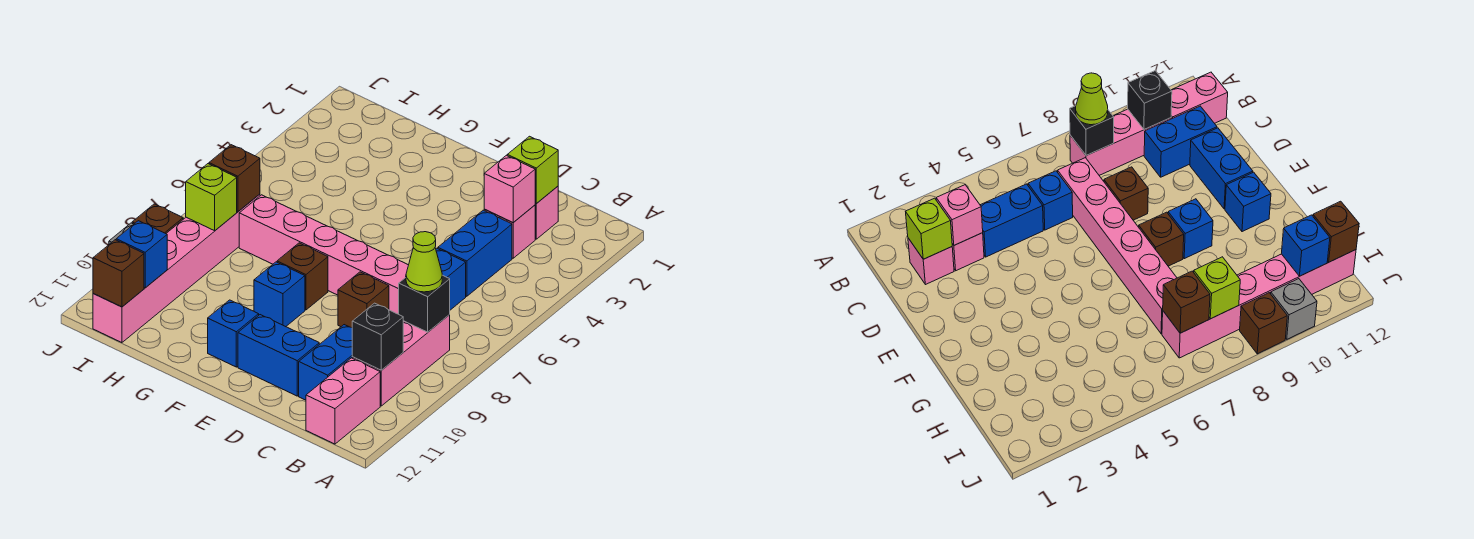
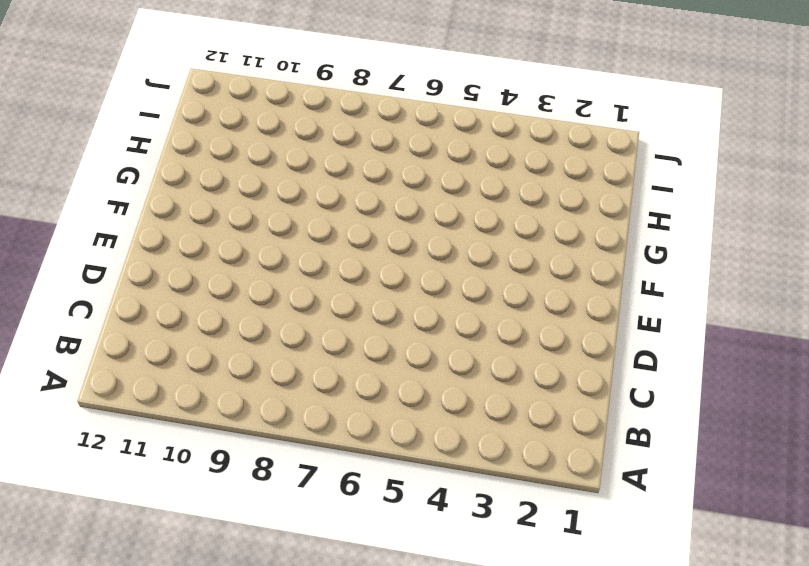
none -> pink 1x3 brick [352,314,450,406]
none -> pink 1x2 brick [306,358,380,444]
none -> pink 1x1 brick [535,186,558,239]

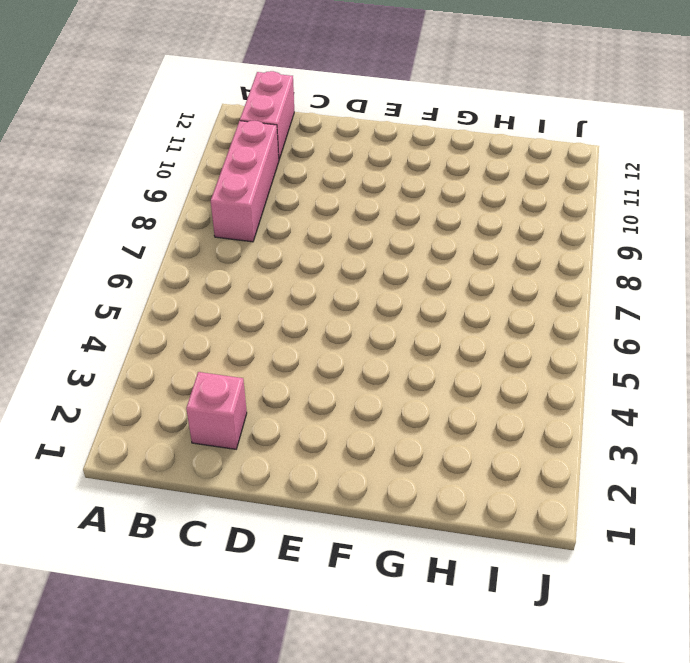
none -> pink 1x1 brick [484,205,535,258]
none -> blue 1x2 brick [438,210,512,296]
none -> blue 1x1 brick [436,248,466,310]

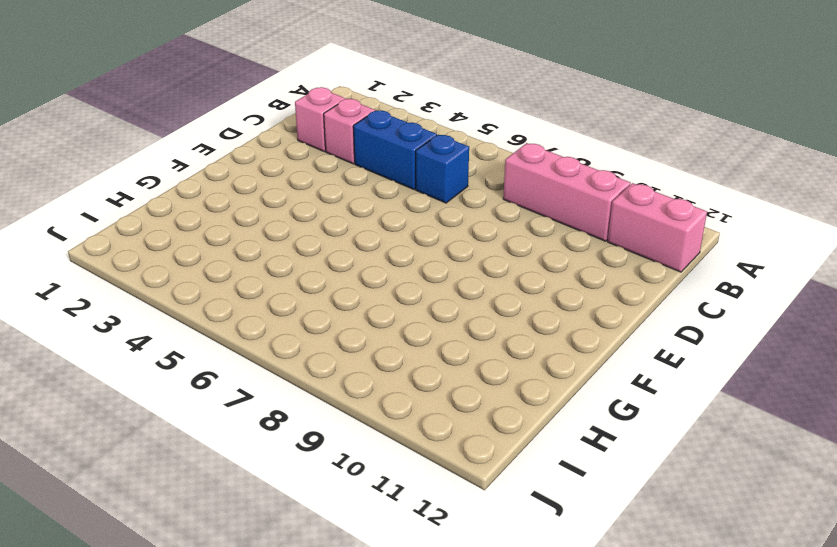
none -> pink 1x6 brick [239,195,408,314]
none -> blue 1x2 brick [299,325,352,400]
none -> brown 1x1 brick [338,272,389,328]

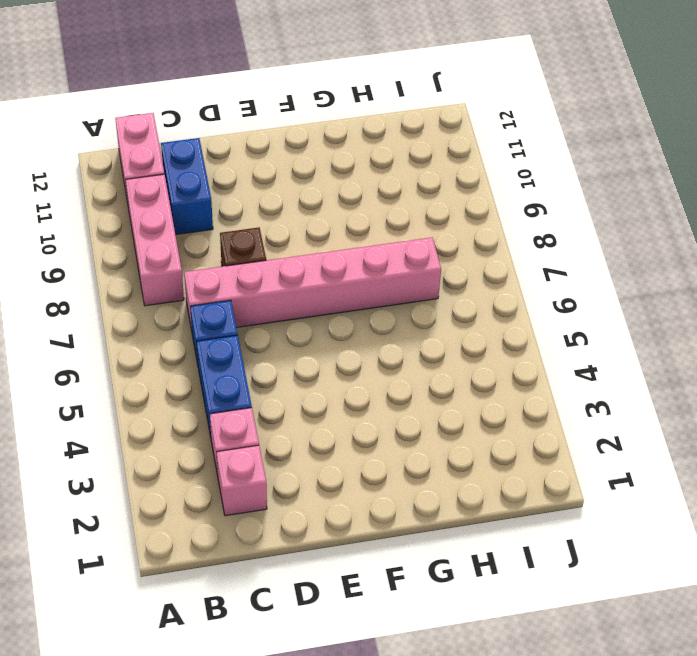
none -> blue 1x2 brick [238,315,319,396]
none -> brown 1x1 brick [277,243,328,310]
none -> blue 1x1 brick [254,262,305,327]

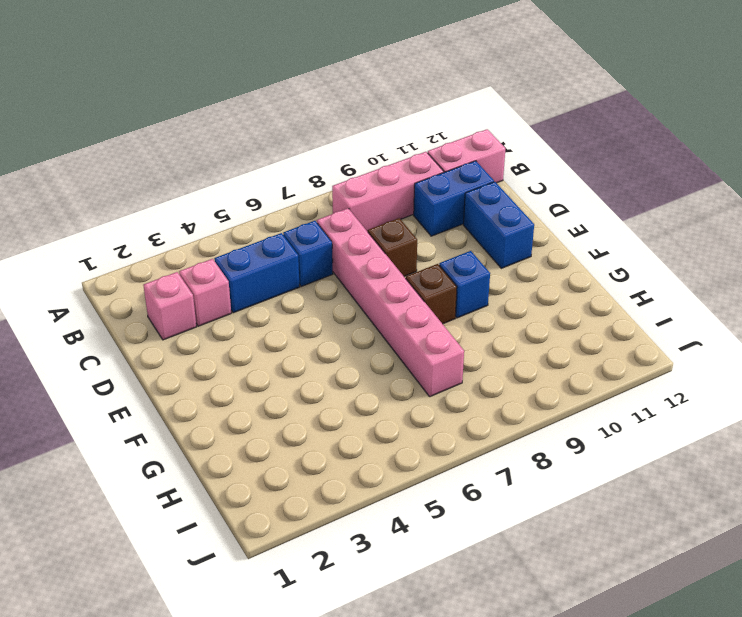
none -> blue 1x1 brick [208,300,259,367]
none -> pink 1x6 brick [93,194,260,343]
none -> brown 1x1 brick [132,204,183,234]

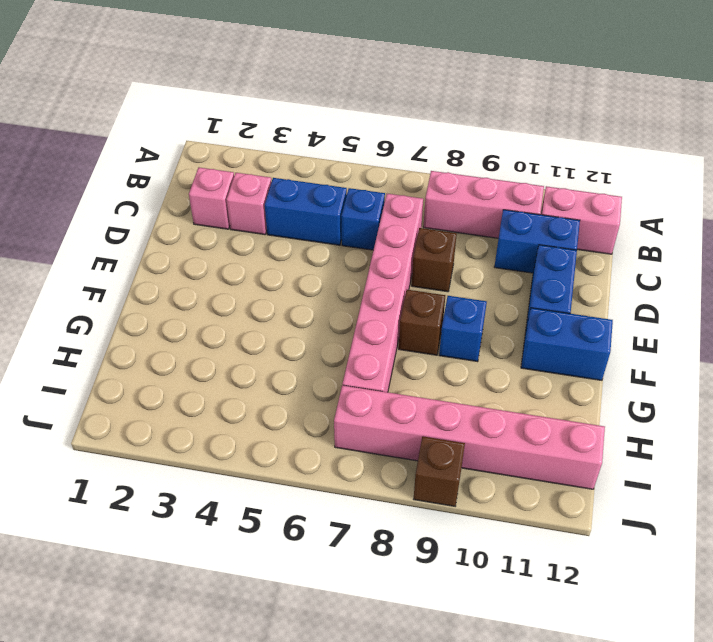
blue 1x2 brick [521,308,613,380] -> blue 1x1 brick [208,300,259,367]
none -> grey 1x1 brick [1271,279,1317,339]
none -> black 1x1 brick [399,275,450,332]
none -> black 1x1 brick [352,303,403,370]

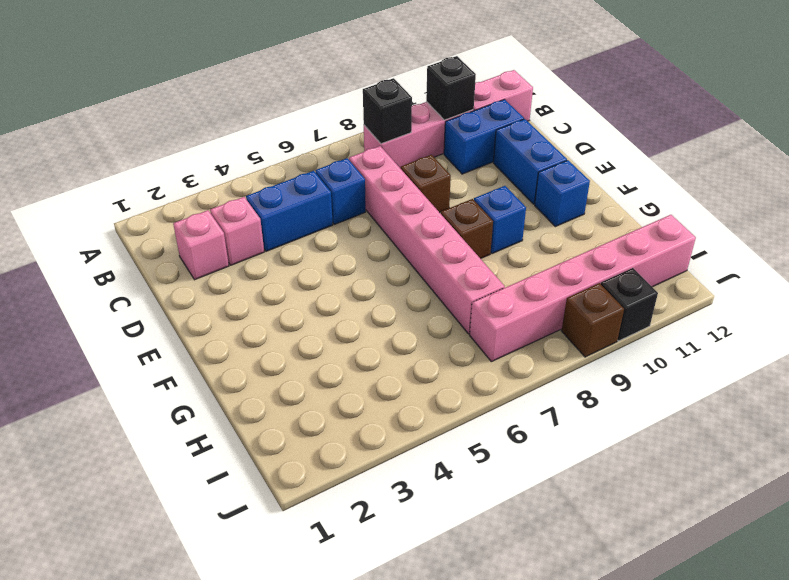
black 1x1 brick [601,268,658,341] -> grey 1x1 brick [1271,279,1317,339]
none -> lime 1x1 brick [507,136,558,204]
none -> pink 1x1 brick [484,155,536,223]
none -> brown 1x1 brick [209,145,260,212]

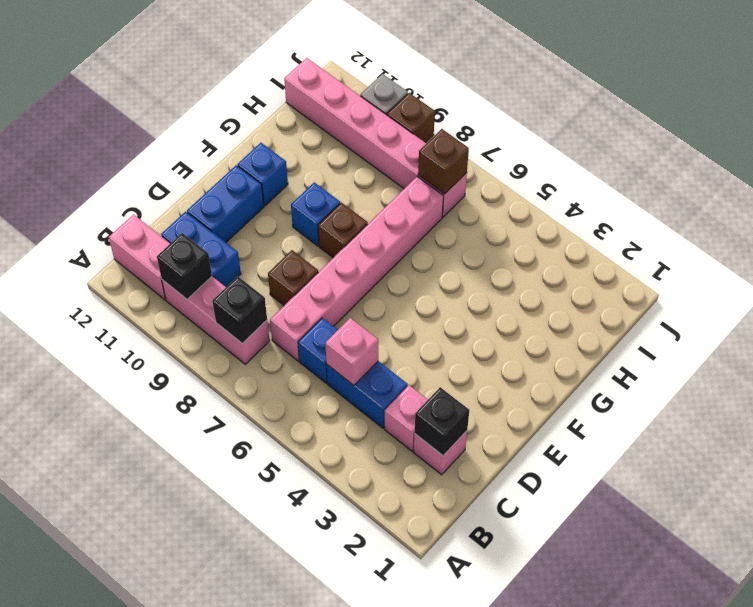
black 1x1 brick [415,387,469,456] -> lime 1x1 brick [507,136,558,204]
pink 1x1 brick [325,318,378,385] -> pink 1x1 brick moved to [484,155,536,223]
none -> lime 1x1 brick [186,164,237,231]
none -> blue 1x1 brick [116,221,167,288]
none -> brown 1x1 brick [93,240,144,307]

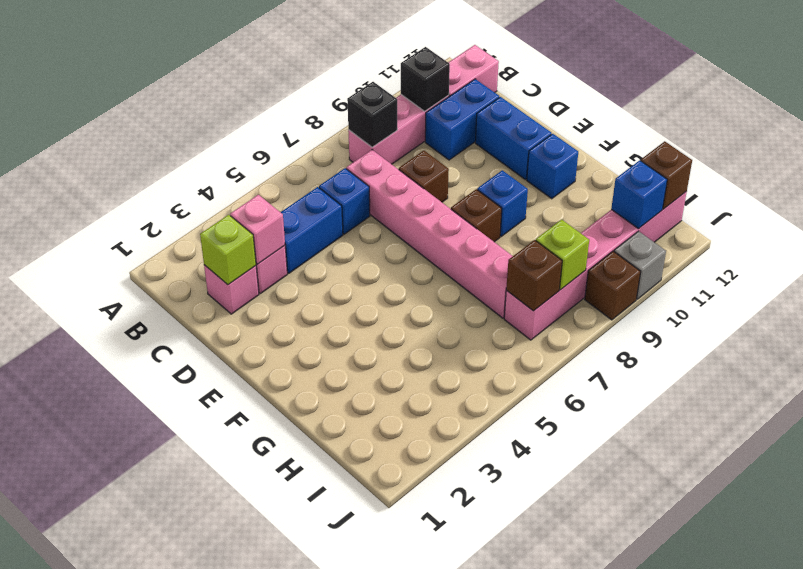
none -> lime 1x1 cone [406,232,442,292]

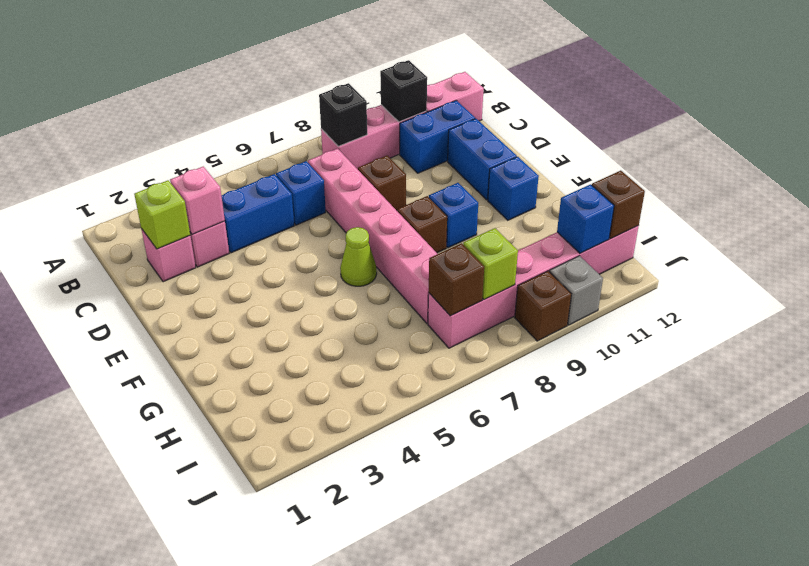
lime 1x1 cone [340,227,377,286] -> lime 1x1 cone moved to [406,232,442,292]

